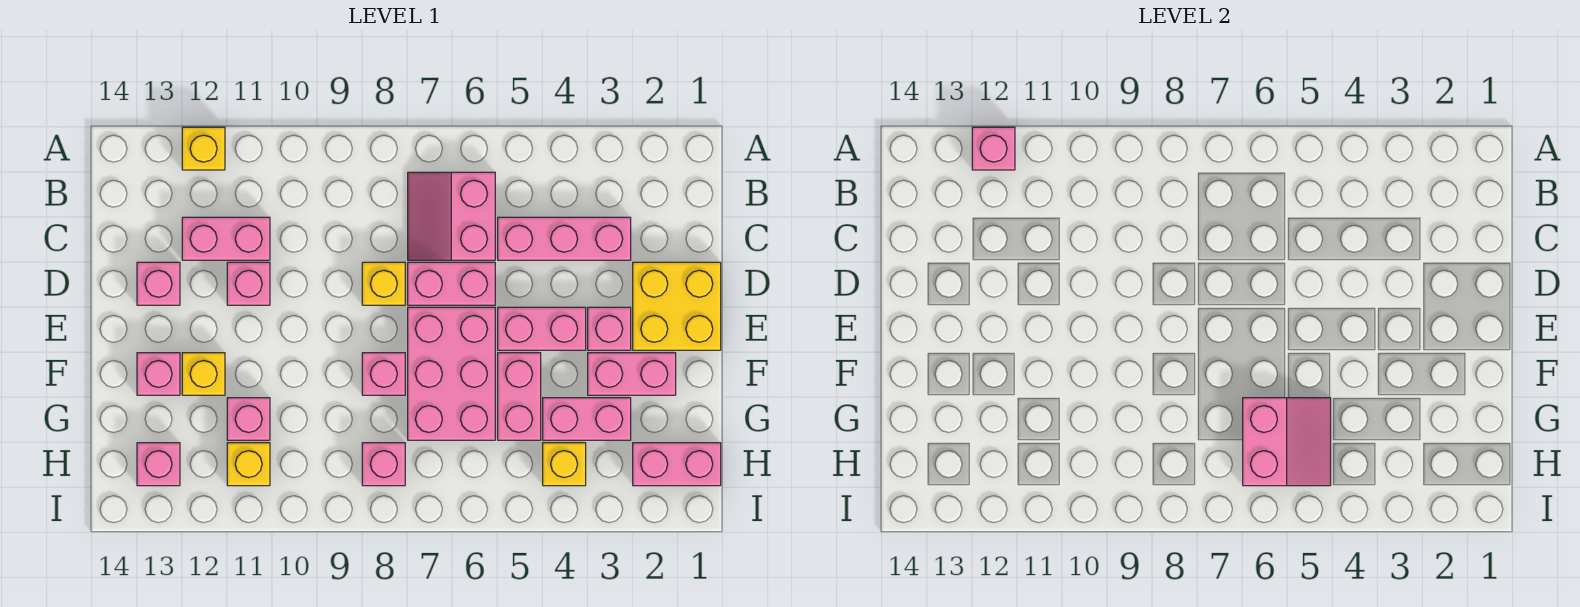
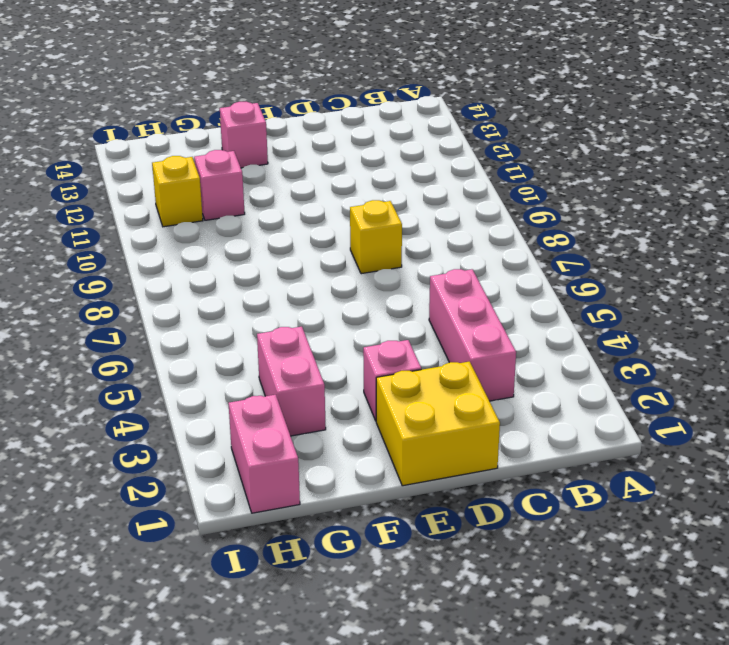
none -> yellow 1x1 brick [182,127,225,170]
none -> pink 2x2 slope [408,172,495,260]
none -> pink 1x2 brick [182,217,270,260]

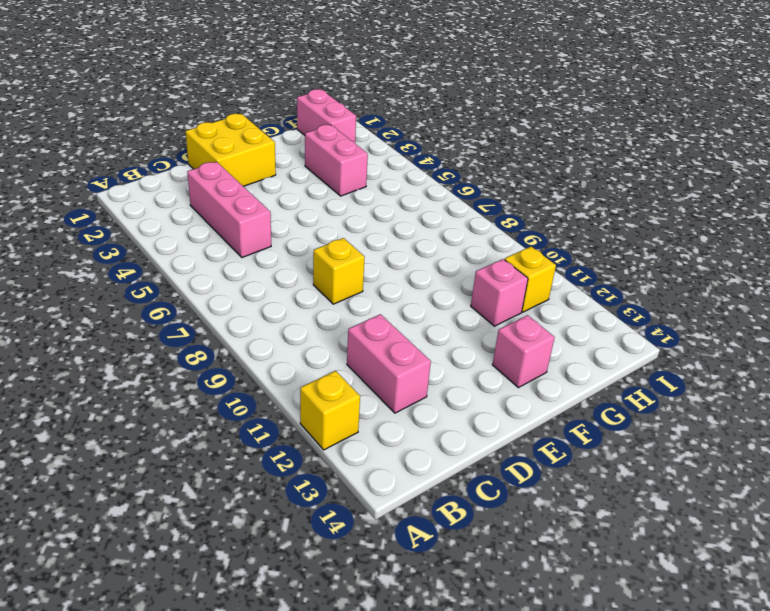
none -> pink 2x2 slope [408,172,495,260]
none -> pink 1x2 brick [408,262,495,305]
none -> pink 1x1 brick [227,262,270,305]

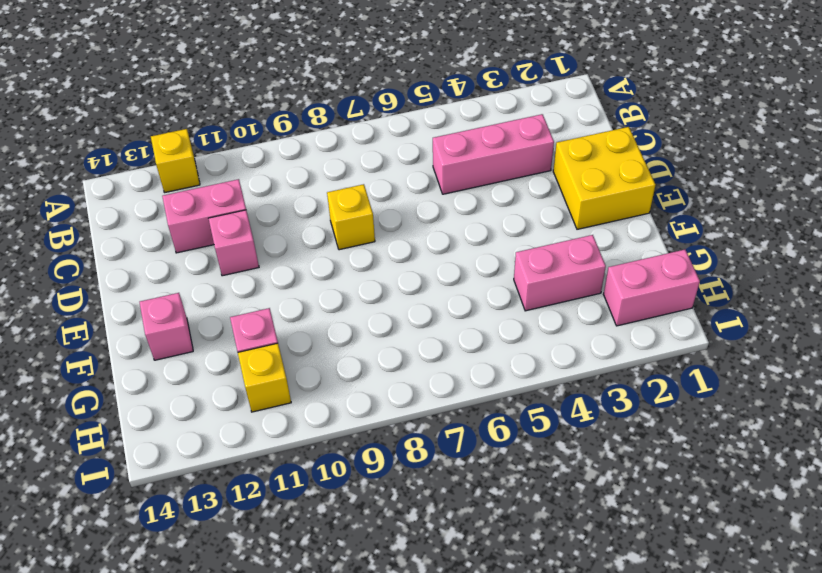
none -> pink 2x2 slope [408,172,495,260]
none -> pink 1x2 brick [408,262,495,305]
none -> pink 1x1 brick [137,262,180,305]

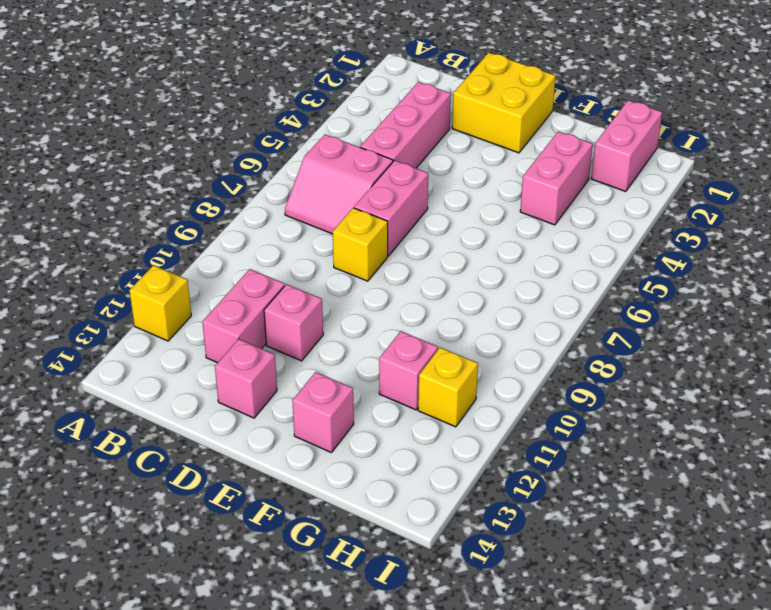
none -> pink 1x1 brick [588,307,631,350]
none -> pink 1x2 brick [498,307,586,350]
none -> pink 2x3 brick [408,307,495,440]

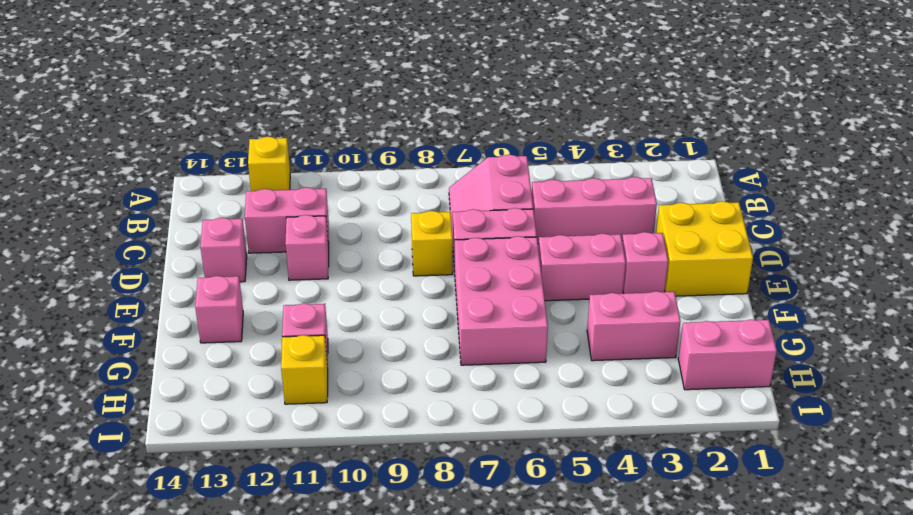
none -> pink 1x2 brick [588,353,676,395]
none -> pink 1x2 brick [498,353,541,440]
none -> pink 1x1 brick [362,353,405,395]

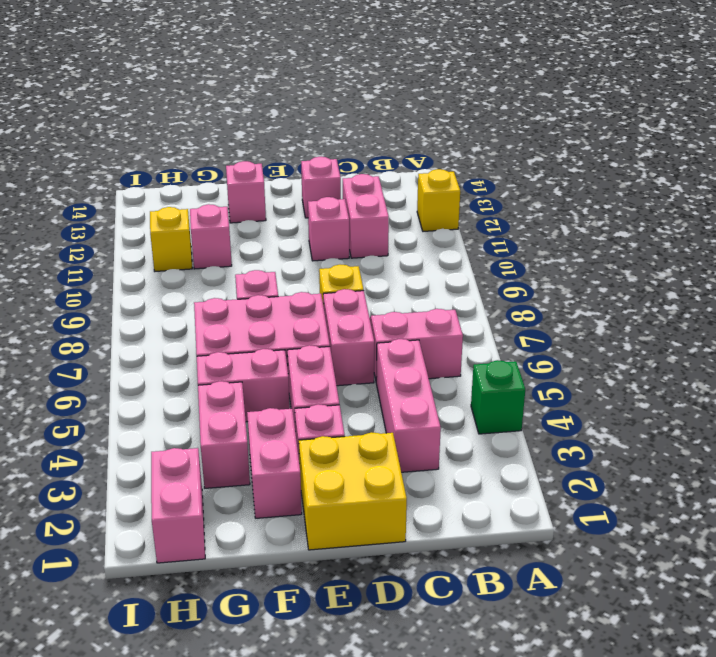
green 1x1 brick [471,360,525,434] -> none
none -> yellow 1x1 brick [182,353,225,395]
none -> yellow 1x1 brick [543,443,586,486]
none -> pink 1x1 brick [362,443,405,486]

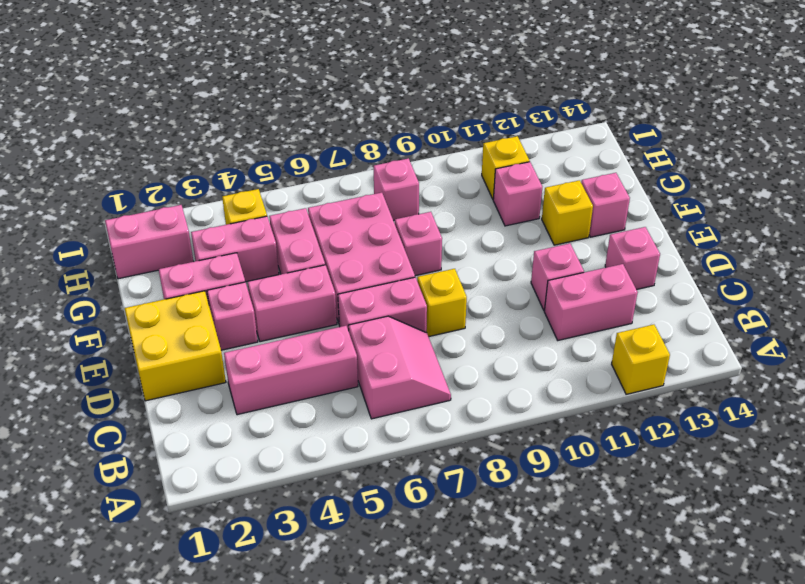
none -> pink 1x1 brick [137,443,180,486]
none -> pink 1x1 brick [972,127,1015,170]
none -> pink 2x2 slope [1243,398,1331,486]

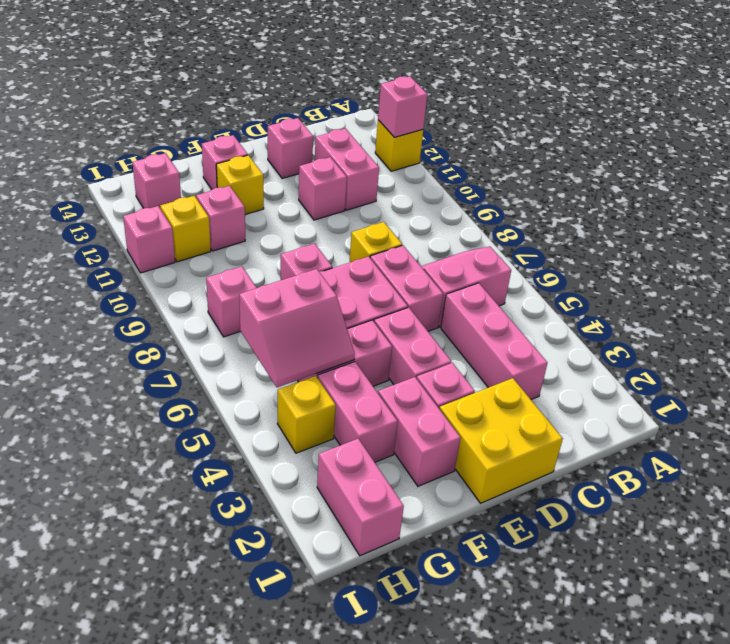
pink 1x1 brick [123,206,175,273] -> none

